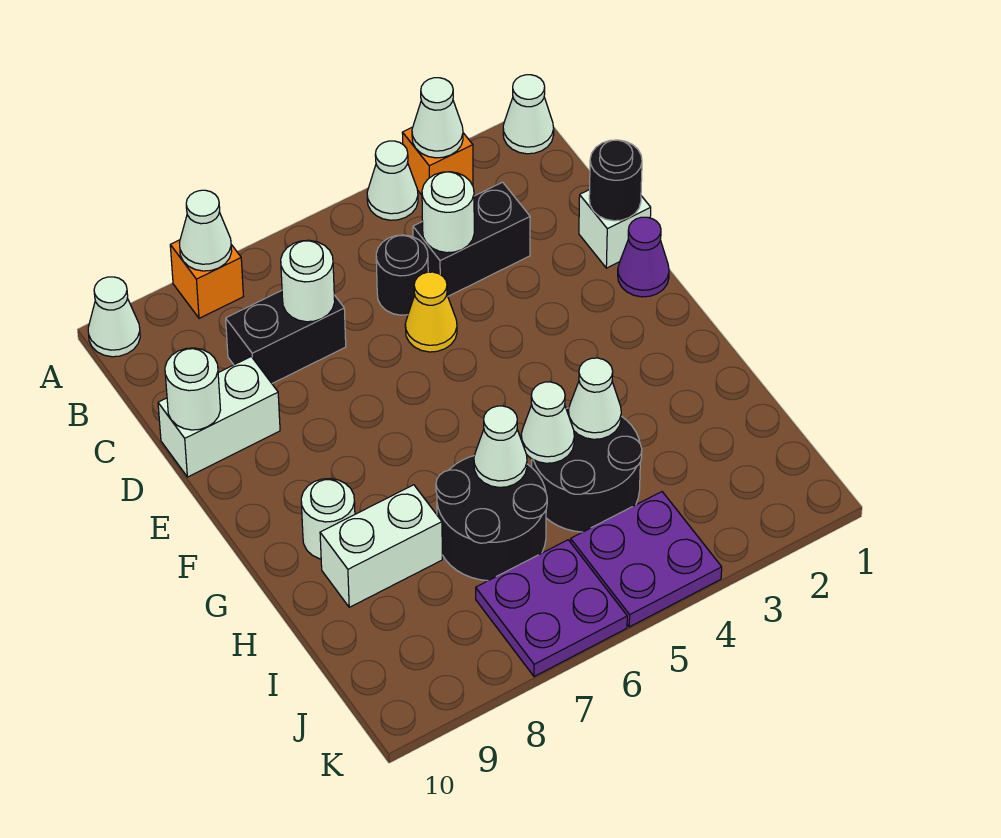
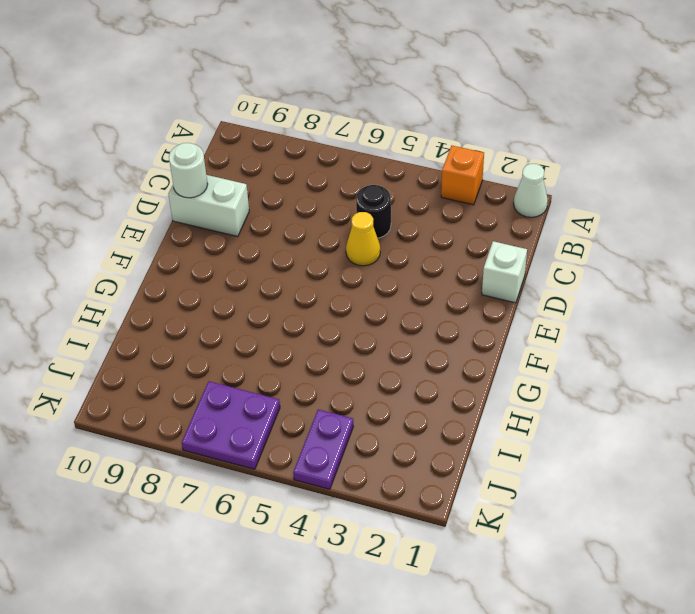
purple 1x2 plate [293,409,353,489] -> purple 2x2 plate [571,492,722,627]
none -> white 1x1 cone [367,141,418,220]
none -> orange 1x1 brick [170,240,243,318]
none -> white 1x1 cone [88,277,140,357]

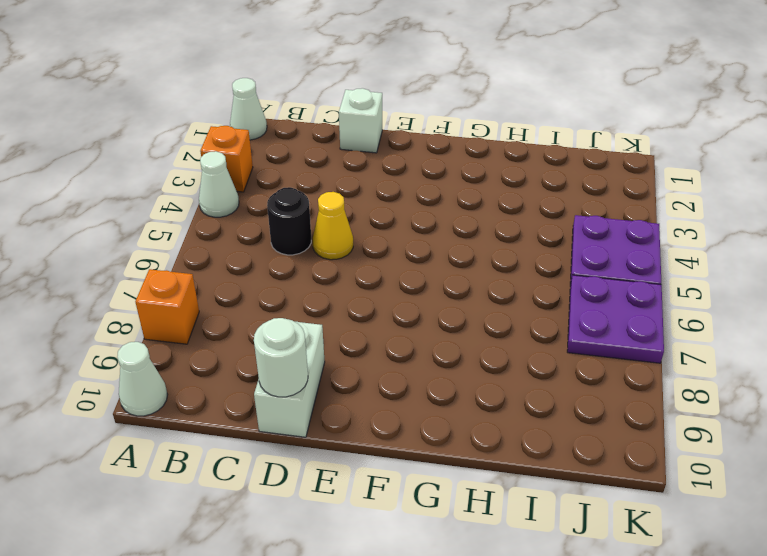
none -> black 1x2 brick [413,182,530,296]
none -> black 1x2 brick [226,291,346,383]
none -> purple 1x1 cone [618,217,669,297]

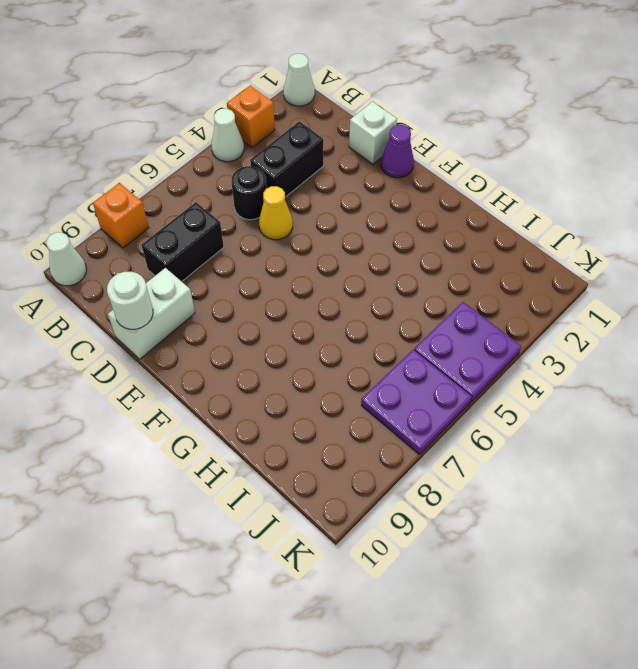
none -> white 1x1 round brick [301,479,355,559]
none -> black 2x2 round brick [532,408,642,532]
none -> black 2x2 round brick [436,456,547,581]

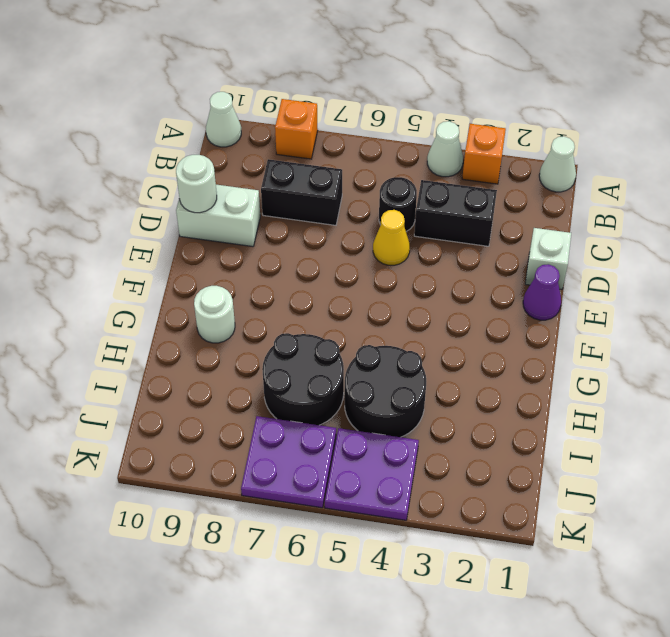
none -> white 1x2 brick [320,485,442,607]
none -> white 1x1 cone [412,78,463,158]
none -> white 1x1 cone [179,190,232,271]

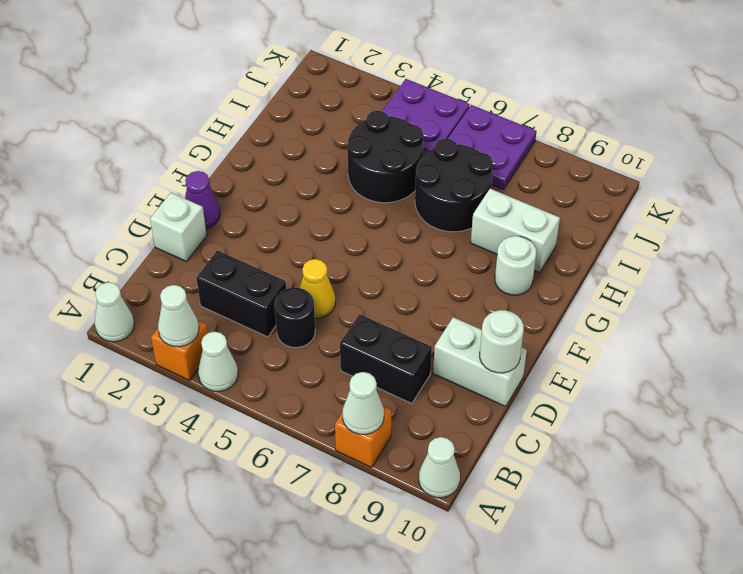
none -> white 1x1 round brick [422,172,474,253]
none -> white 1x1 round brick [281,240,335,322]
none -> black 1x1 round brick [589,140,642,221]

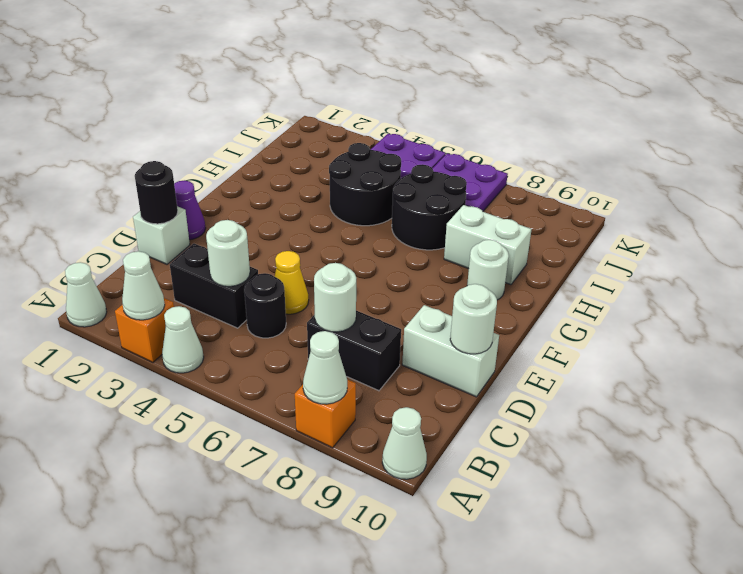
none -> white 1x1 cone [568,358,621,439]
none -> white 1x1 cone [521,382,574,463]
none -> white 1x1 cone [474,406,527,487]

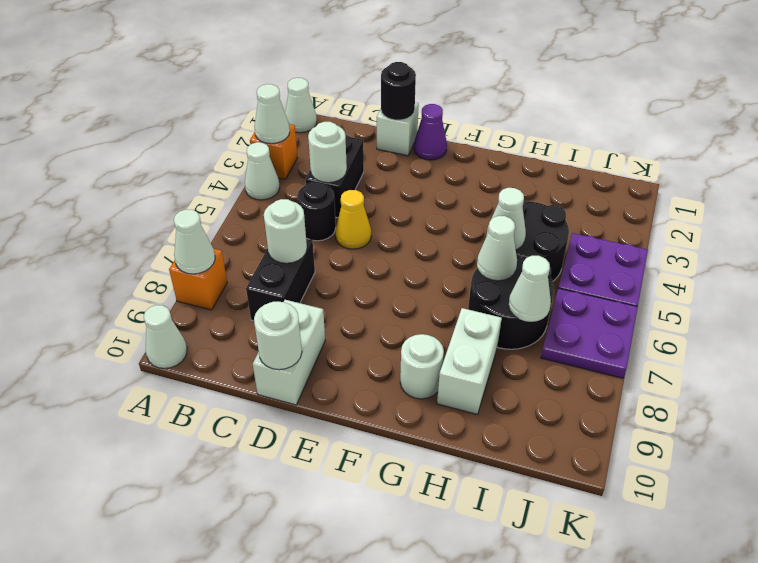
white 1x1 cone [509,256,551,322] -> white 1x1 cone moved to [568,358,621,439]

